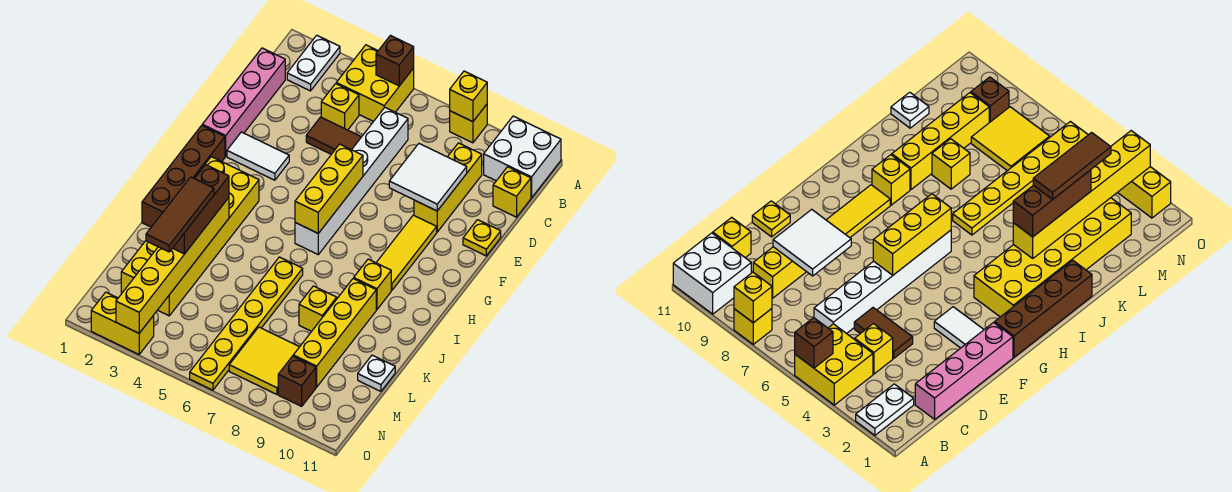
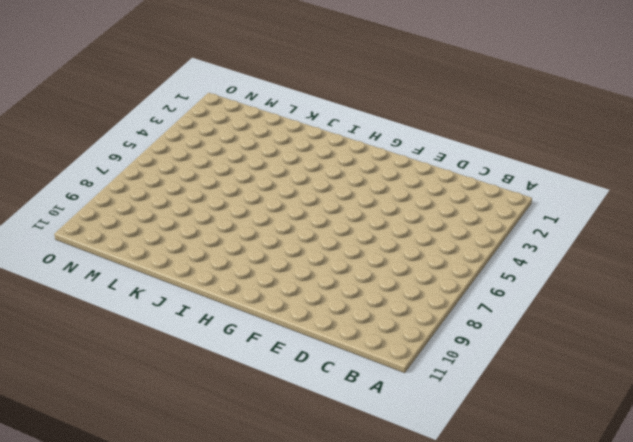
none -> white 1x2 plate [287,35,340,91]
none -> yellow 2x2 brick [336,45,414,122]
none -> yellow 1x1 brick [450,104,487,143]
none -> white 2x2 brick [484,116,561,198]

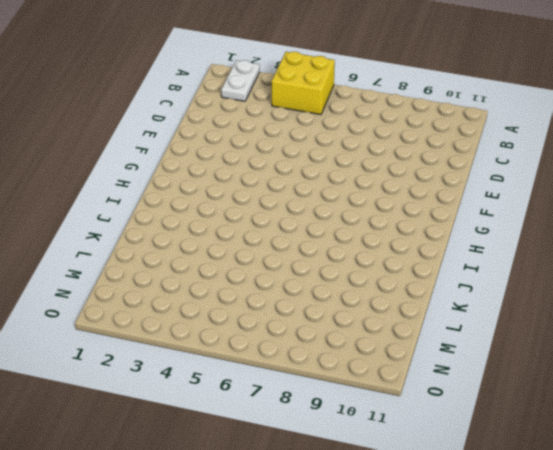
none -> yellow 1x1 brick [450,104,487,143]
none -> white 2x2 brick [484,116,561,198]
none -> pink 1x4 brick [202,48,285,156]
none -> yellow 1x1 brick [321,84,359,130]

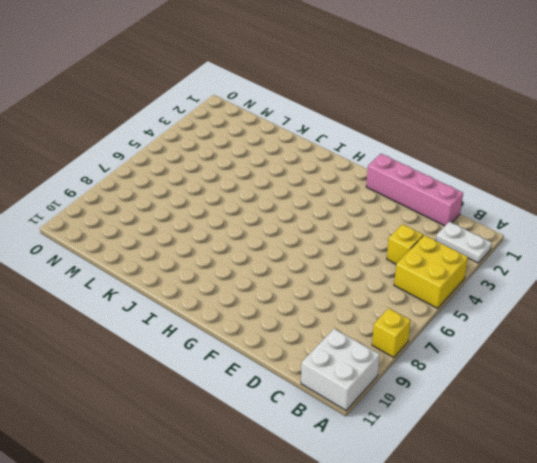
none -> white 1x6 brick [295,107,408,254]
none -> yellow 1x3 brick [414,143,482,232]
none -> yellow 1x1 brick [493,167,531,217]
none -> brown 1x2 tile [306,117,361,154]

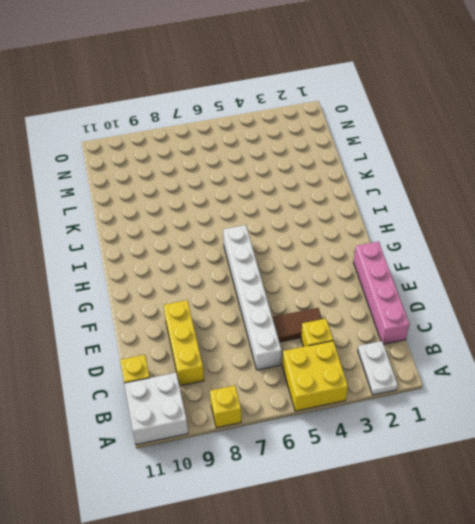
none -> yellow 1x1 plate [463,220,501,256]
none -> white 1x2 tile [227,132,289,180]
none -> yellow 1x3 tile [376,215,437,290]
none -> brown 1x4 brick [142,126,225,227]

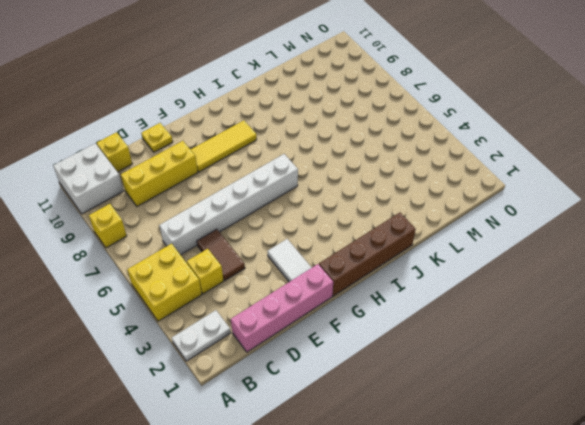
none -> yellow 2x6 brick [121,157,259,316]
none -> yellow 1x1 brick [354,259,391,310]
none -> yellow 1x6 plate [190,257,303,390]
none -> yellow 1x4 brick [293,279,376,387]

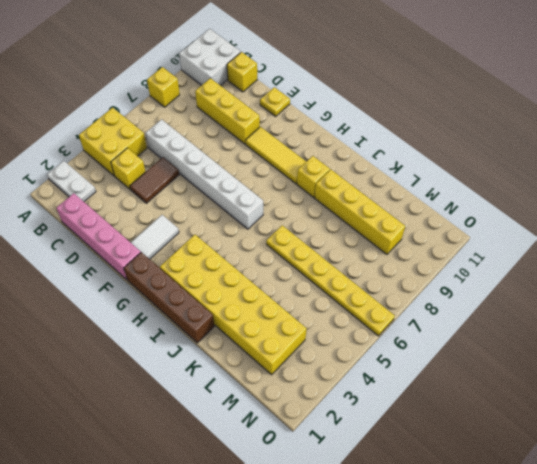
none -> yellow 1x1 brick [299,286,337,331]
none -> white 1x1 plate [358,355,395,391]
none -> yellow 2x2 tile [229,327,299,394]
none -> brown 1x1 brick [278,356,316,406]

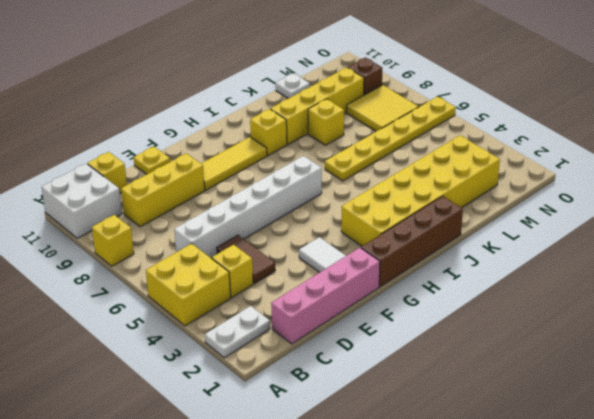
none -> yellow 1x2 brick [91,292,154,354]
none -> brown 1x1 brick [376,35,414,86]
none -> yellow 1x1 brick [450,71,487,122]
none -> white 2x2 tile [389,144,467,211]

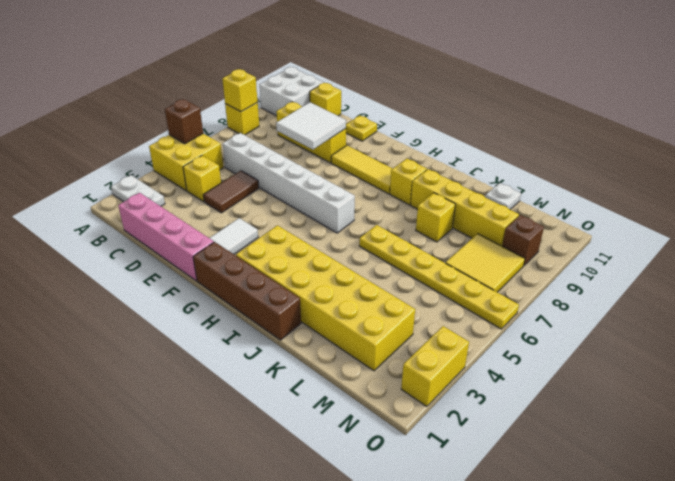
none -> yellow 1x3 brick [295,144,363,233]
none -> yellow 1x6 brick [116,198,229,333]
none -> brown 1x3 brick [173,165,229,254]
none -> brown 1x3 tile [146,177,214,252]

